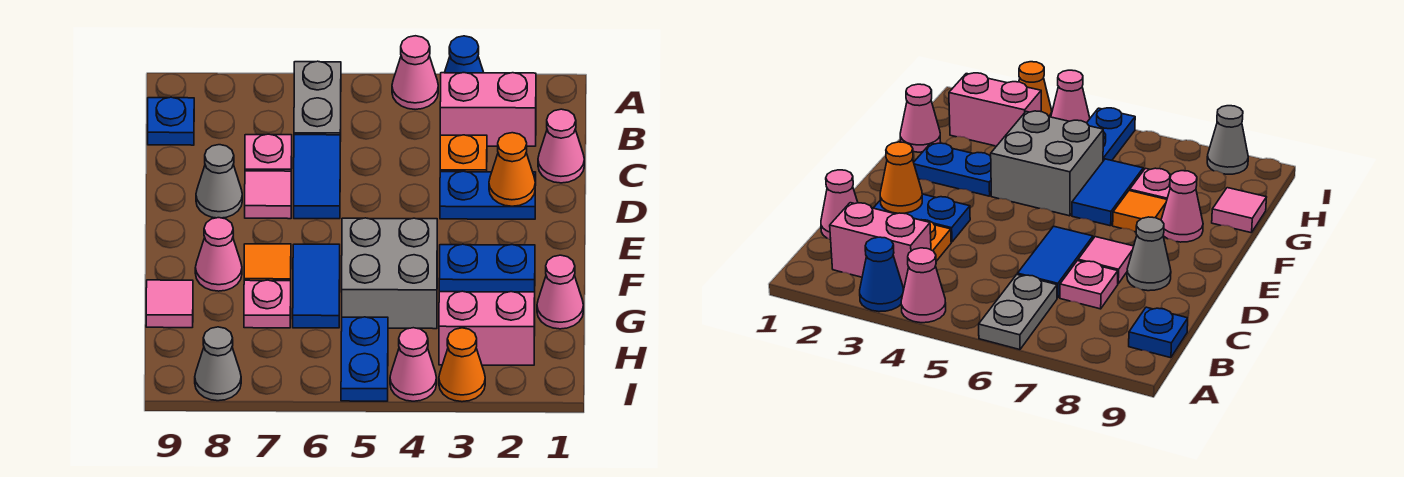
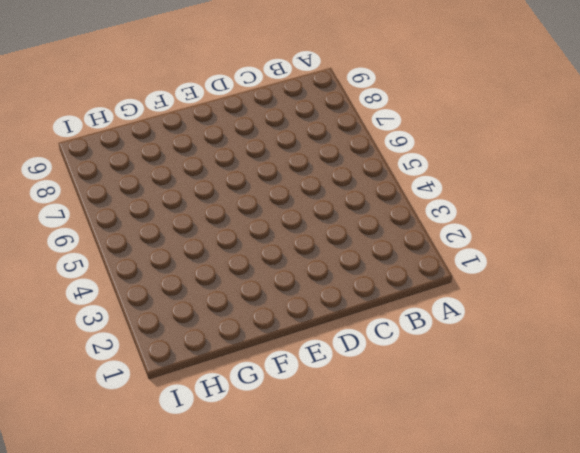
none -> blue 1x1 cone [445,36,484,73]
none -> pink 1x1 cone [392,36,438,109]
none -> grey 1x2 plate [294,61,341,141]

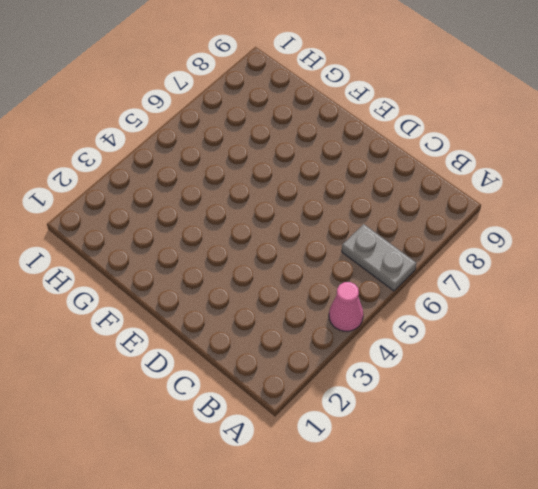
none -> blue 1x1 cone [445,36,484,73]
none -> pink 1x2 brick [440,73,536,146]
none -> blue 1x1 plate [148,97,194,145]

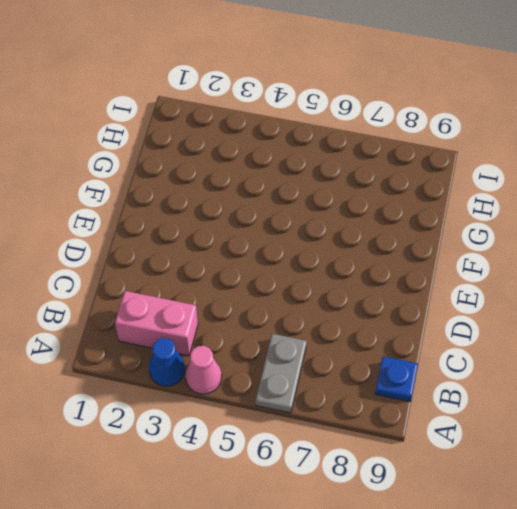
none -> pink 1x1 cone [538,109,584,183]
none -> orange 1x1 plate [440,135,487,172]
none -> blue 1x2 tile [294,135,340,219]

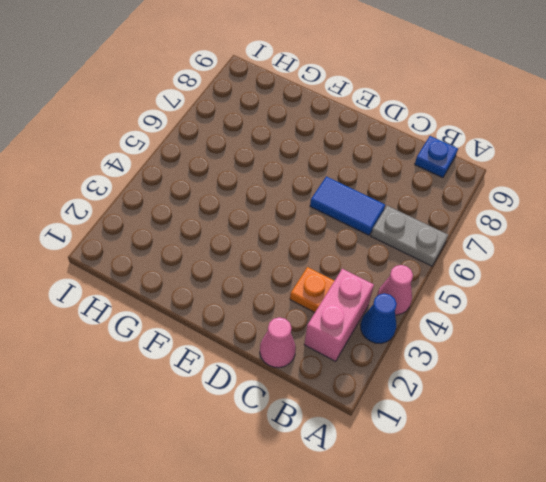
none -> pink 1x1 plate [245,134,292,171]
none -> blue 1x2 plate [440,171,536,219]
none -> pink 1x1 tile [245,171,291,219]

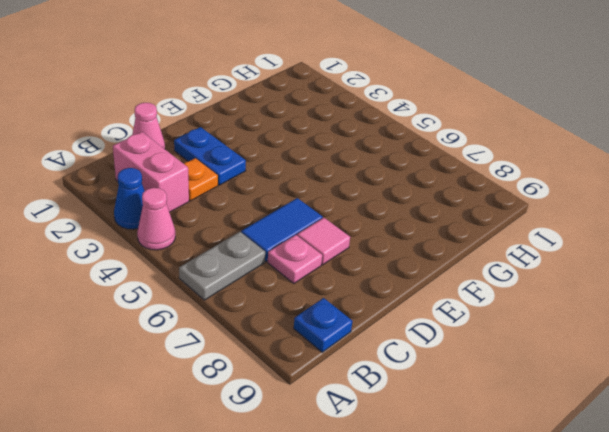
none -> grey 1x1 cone [196,145,242,218]
none -> blue 1x2 plate [439,244,535,292]
none -> grey 2x2 brick [342,218,437,329]

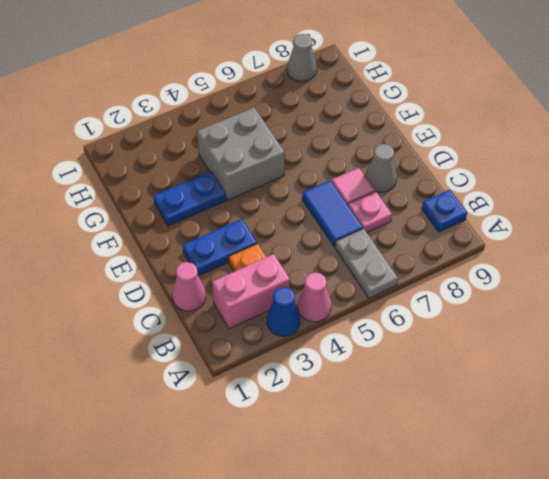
none -> blue 1x2 tile [293,244,340,328]
none -> orange 1x1 tile [244,244,291,281]
none -> pink 1x1 cone [195,218,242,291]

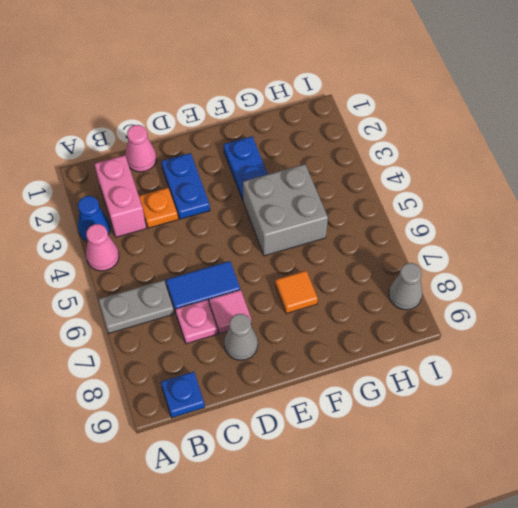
none -> blue 1x2 tile [293,244,340,328]
none -> pink 1x1 cone [195,218,242,291]
none -> pink 1x1 cone [537,255,583,329]

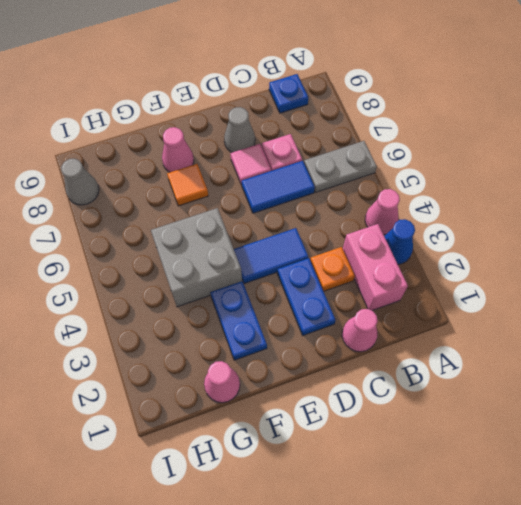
blue 1x2 tile [234,228,308,284] -> blue 1x2 tile moved to [293,244,340,328]
none -> pink 1x1 plate [244,280,291,328]
none -> pink 1x1 tile [146,280,193,328]
none -> pink 1x2 brick [439,291,535,365]

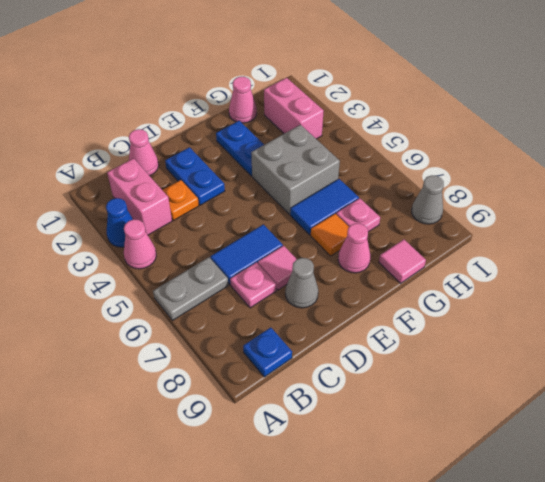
none -> blue 1x2 plate [341,317,388,401]
none -> orange 1x1 cone [439,328,485,402]
none -> pink 1x1 cone [390,328,437,401]

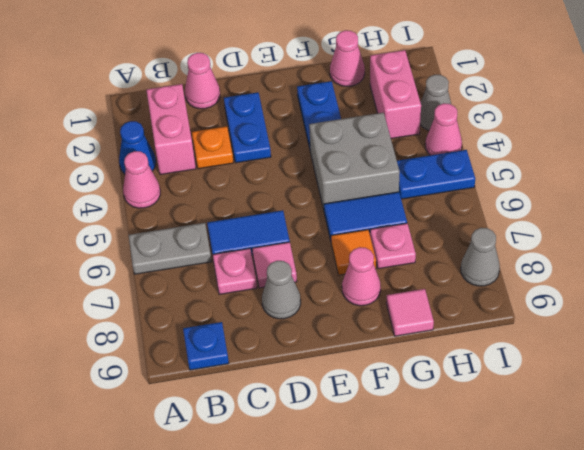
grey 1x1 cone [420,75,451,130] -> orange 1x1 cone [439,328,485,402]
none -> orange 1x1 cone [489,133,535,206]

